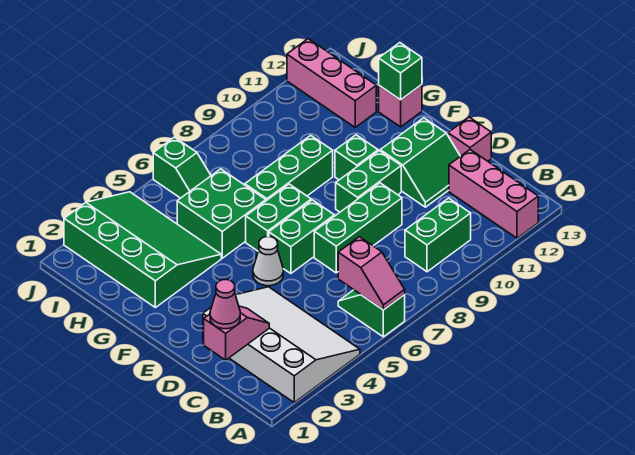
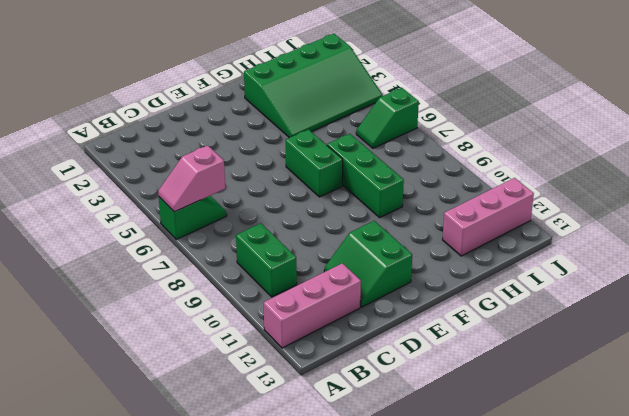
none -> white 3x4 slope [203,287,360,402]
none -> green 1x3 brick [314,183,402,273]
none -> pink 1x1 brick [448,117,491,161]

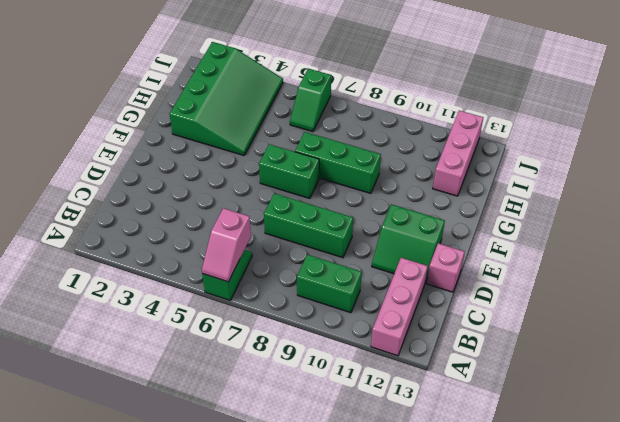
none -> white 3x4 slope [203,287,360,402]
none -> white 1x1 cone [253,237,283,286]
none -> green 1x2 brick [269,200,334,274]

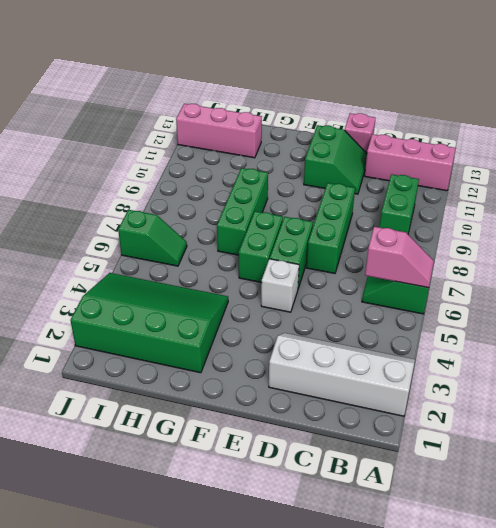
white 2x4 slope [269,333,415,416] -> white 3x4 slope [203,287,360,402]
white 1x1 brick [261,259,299,312] -> white 1x1 cone [253,237,283,286]
none -> green 1x2 brick [336,151,401,212]
none -> green 1x1 brick [335,135,378,180]
none -> green 2x2 brick [177,169,266,258]

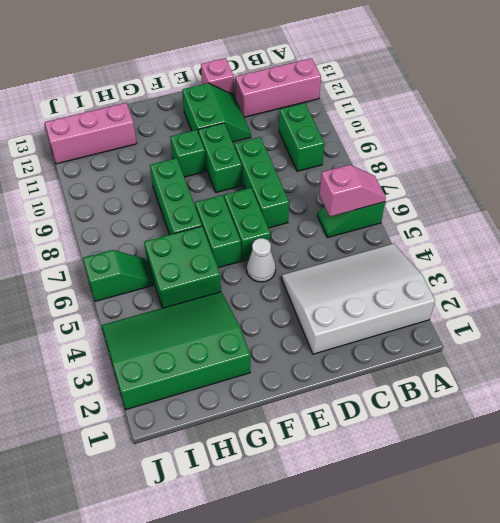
none -> pink 1x1 brick [379,85,422,127]
none -> pink 1x2 slope [204,306,269,360]
none -> green 1x1 brick [379,43,422,100]

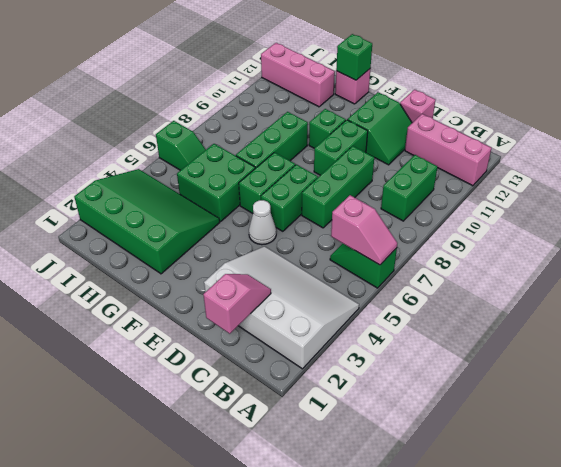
none -> pink 1x1 cone [210,280,240,329]

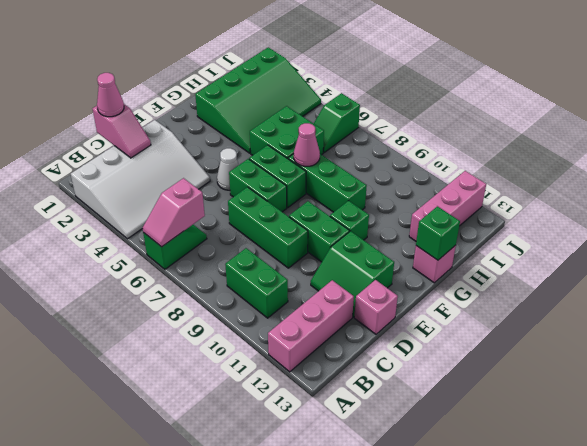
pink 1x1 cone [294,123,320,166] -> none

